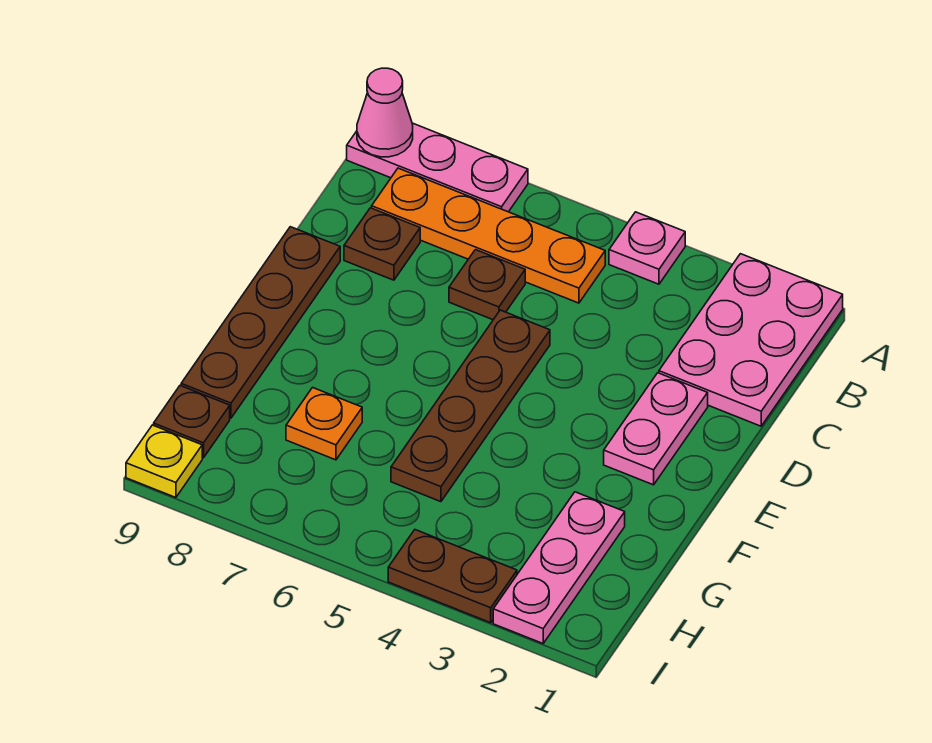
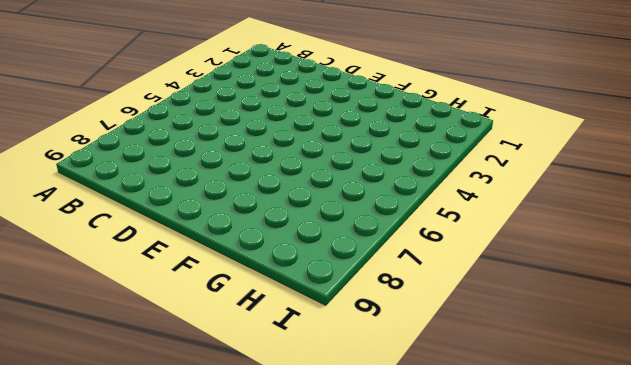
none -> pink 2x3 plate [659,254,843,426]
none -> pink 1x1 plate [609,212,685,284]
none -> pink 1x3 plate [347,123,528,212]

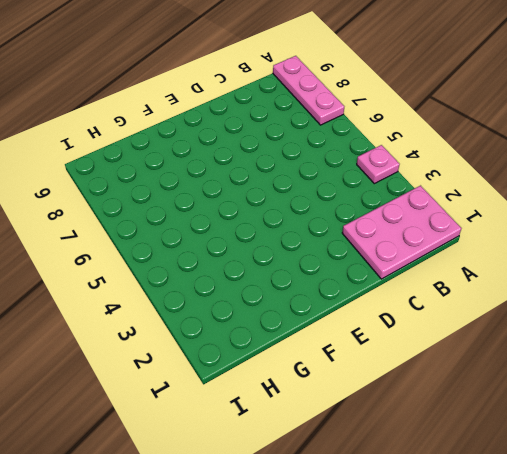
none -> orange 1x4 plate [372,168,605,303]
none -> brown 1x1 plate [449,250,525,320]
none -> brown 1x1 plate [344,208,420,280]

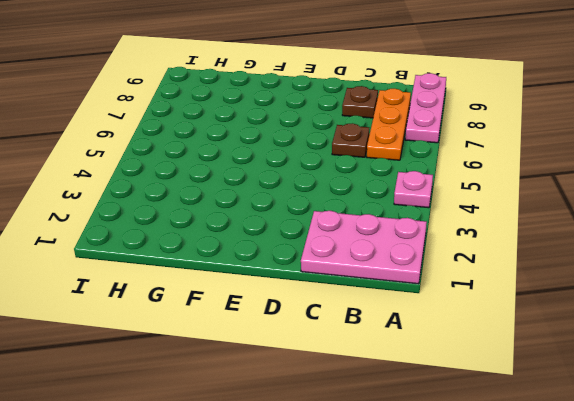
orange 1x3 plate [367,89,411,160] -> orange 1x4 plate [372,168,605,303]
none -> pink 1x2 plate [604,373,708,485]
none -> brown 1x4 plate [391,310,550,502]
none -> brown 1x4 plate [181,227,340,418]

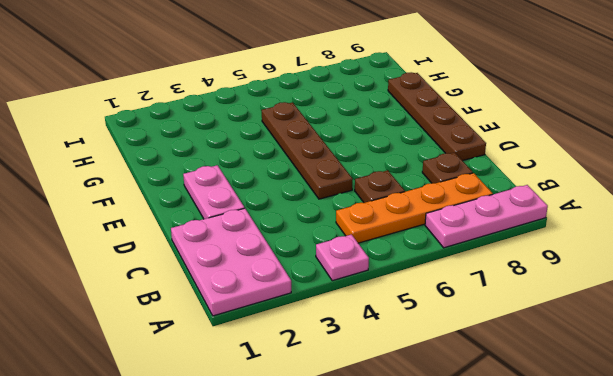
none -> pink 1x3 plate [493,492,625,643]
none -> orange 1x1 plate [286,388,362,460]
none -> brown 1x1 plate [154,386,230,458]

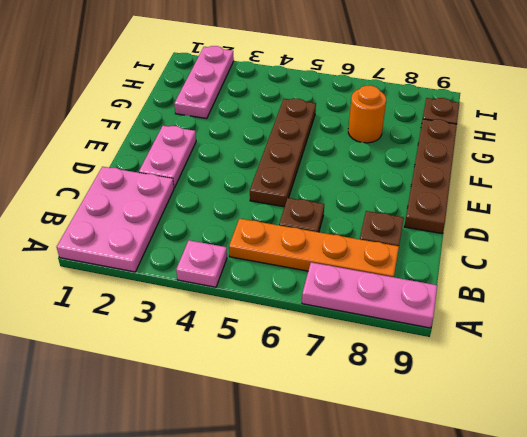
orange 1x1 round brick [348,86,386,143] -> orange 1x1 plate [286,388,362,460]
none -> brown 1x2 plate [388,530,517,623]
none -> yellow 1x1 plate [126,425,202,498]
none -> pink 1x1 cone [357,68,413,157]

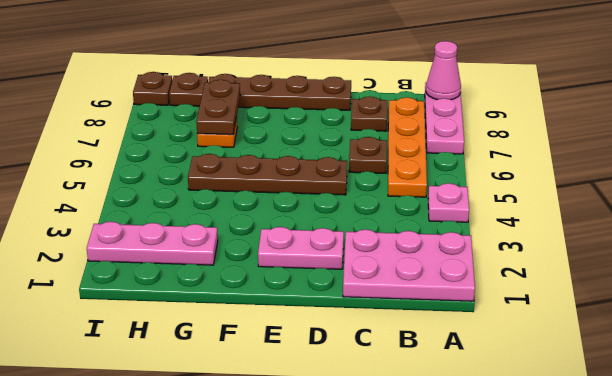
brown 1x2 plate [196,80,240,135] -> brown 1x2 plate moved to [388,530,517,623]
brown 1x1 plate [133,72,172,105] -> yellow 1x1 plate [126,425,202,498]

